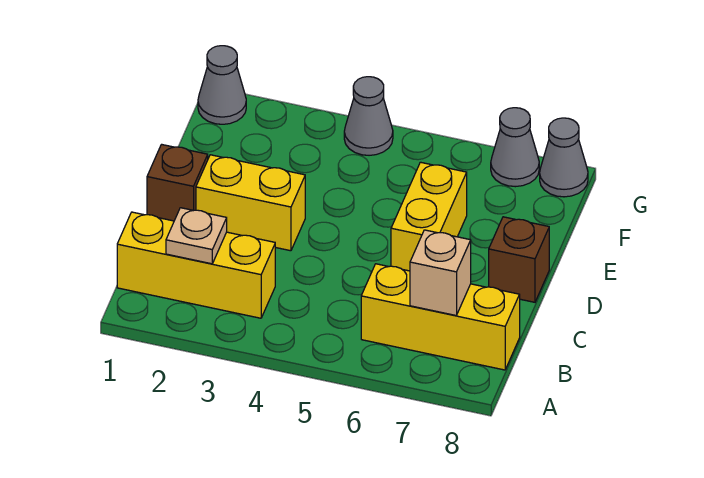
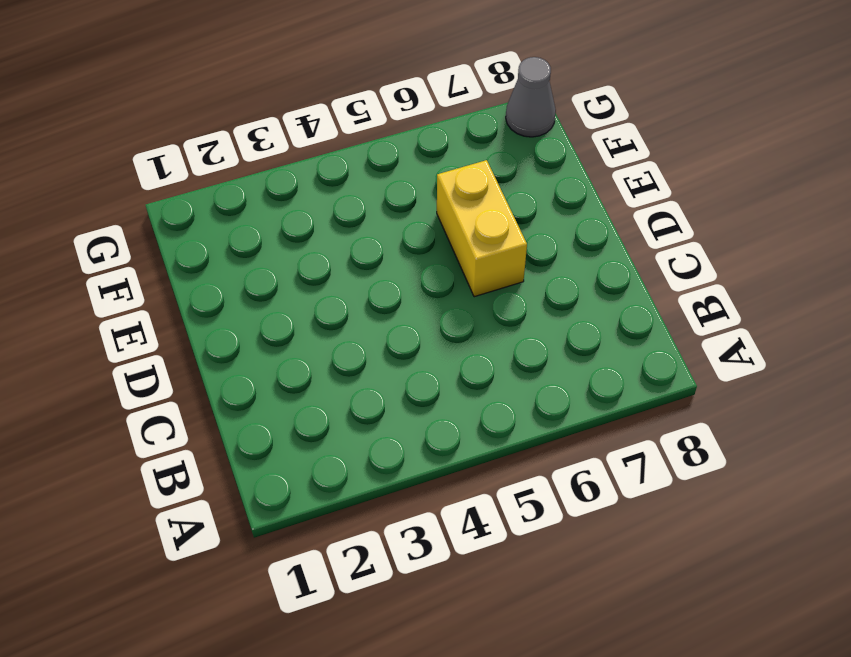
none -> yellow 1x3 brick [117,212,275,318]
none -> yellow 1x3 brick [361,264,520,370]
none -> brown 1x1 brick [147,144,208,221]

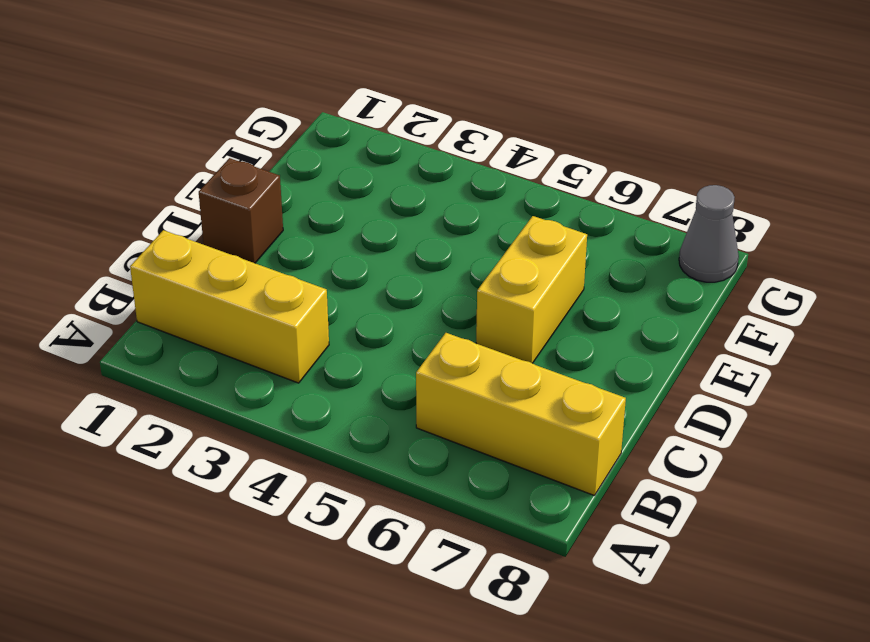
none -> yellow 1x2 brick [196,155,305,251]
none -> brown 1x1 brick [489,217,549,302]
none -> grey 1x1 cone [198,46,246,124]

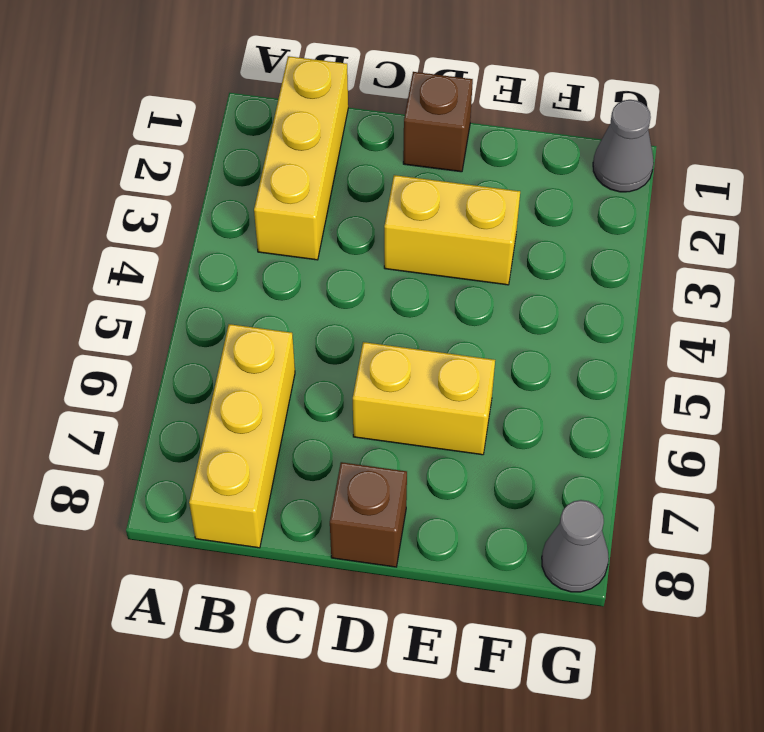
yellow 1x2 brick [384,175,520,285] -> yellow 1x2 brick turned to [196,155,305,251]
none -> grey 1x1 cone [344,77,393,155]
none -> grey 1x1 cone [491,108,539,187]
none -> tan 1x1 plate [166,208,227,264]

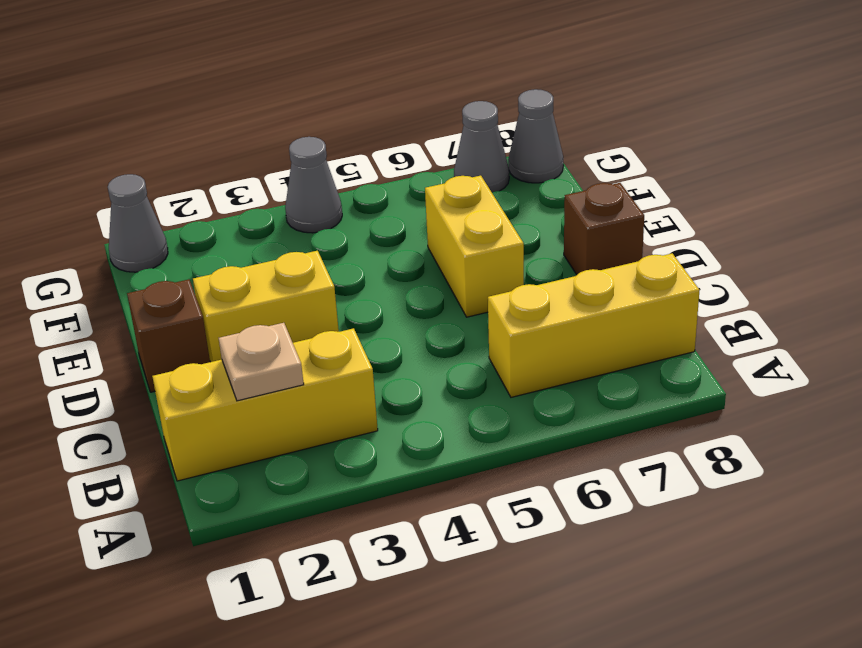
none -> tan 1x1 brick [410,230,471,315]

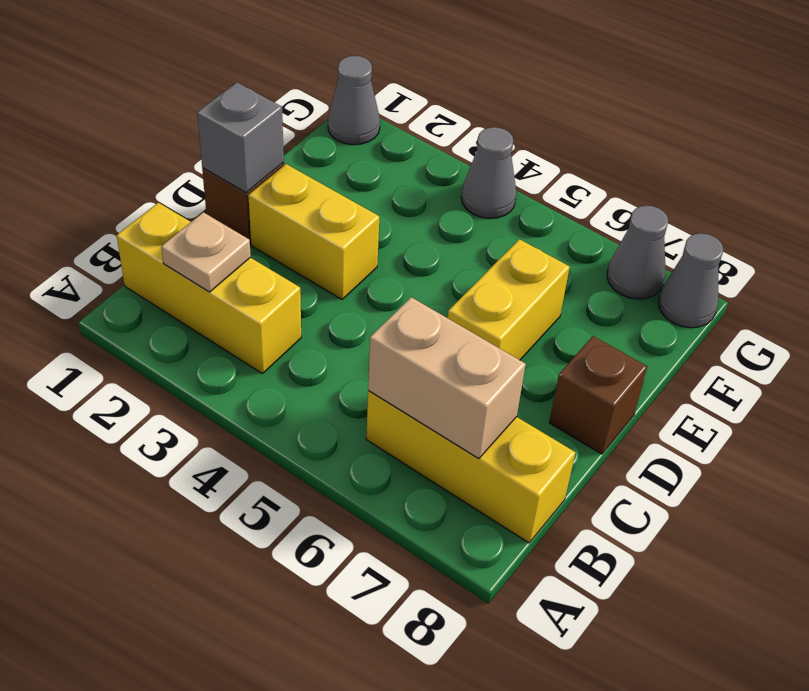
tan 1x2 brick [368,297,526,459] -> tan 1x1 brick [410,230,471,315]
grey 1x1 brick [197,82,284,193] -> none

